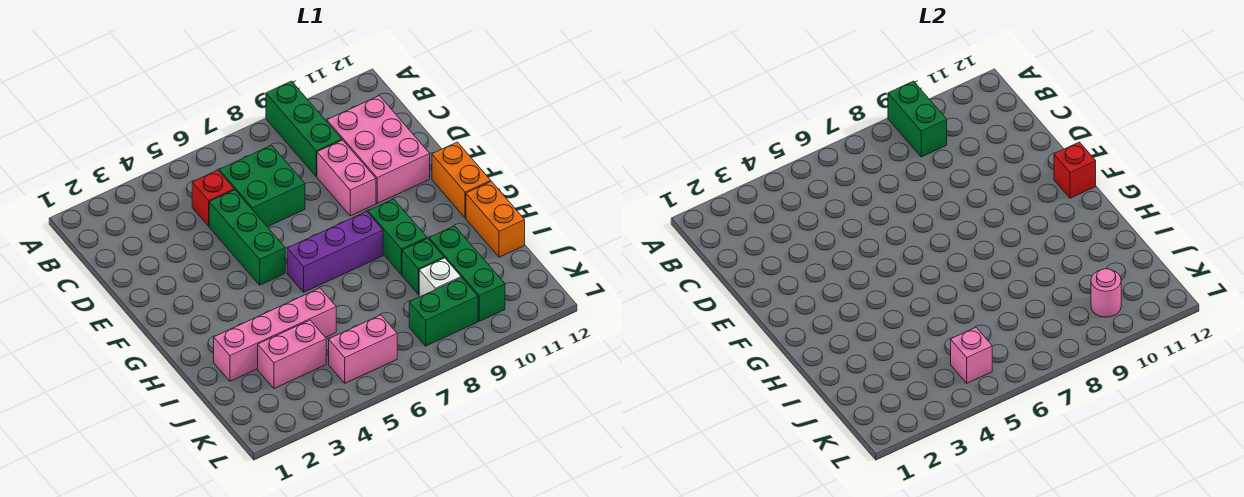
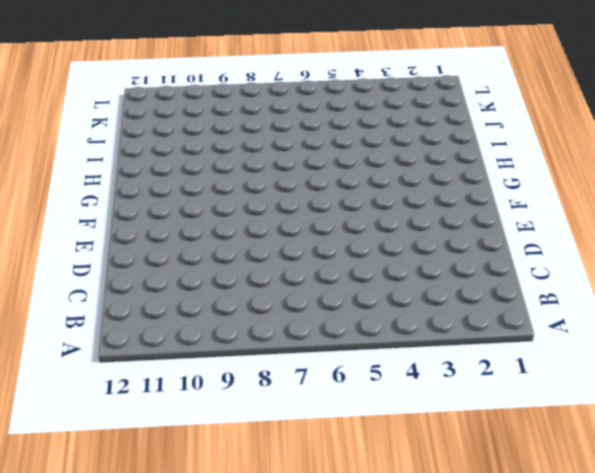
none -> green 1x3 brick [266,81,342,176]
none -> red 1x1 brick [192,170,234,226]
none -> green 2x2 brick [219,145,305,227]

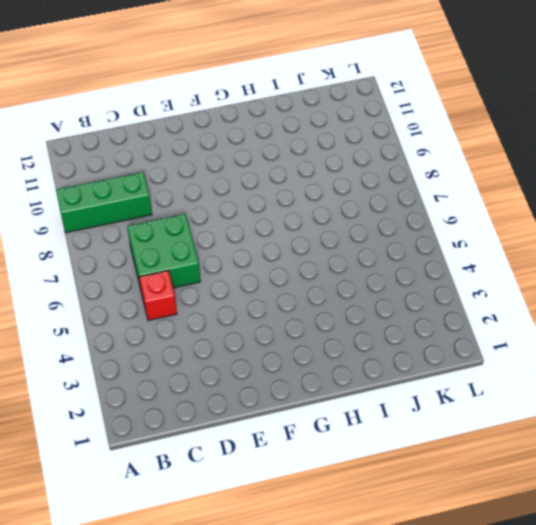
none -> pink 2x3 brick [327,96,430,203]
none -> green 1x3 brick [209,190,285,285]
none -> pink 1x2 brick [317,140,376,216]

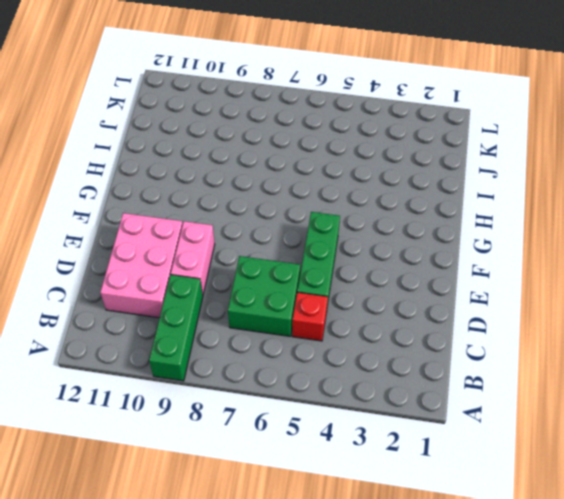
none -> orange 1x2 brick [432,142,491,218]
none -> purple 1x3 brick [287,211,383,292]
none -> green 1x2 brick [368,199,427,275]

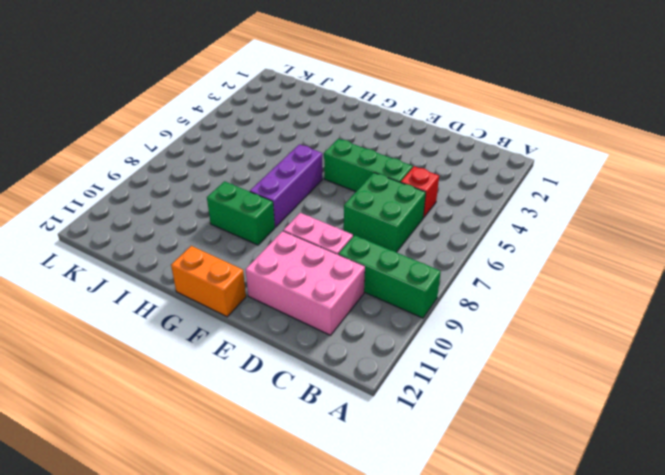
none -> orange 1x2 brick [466,181,525,257]
none -> pink 1x4 brick [214,288,336,381]
none -> green 1x1 brick [402,238,444,294]

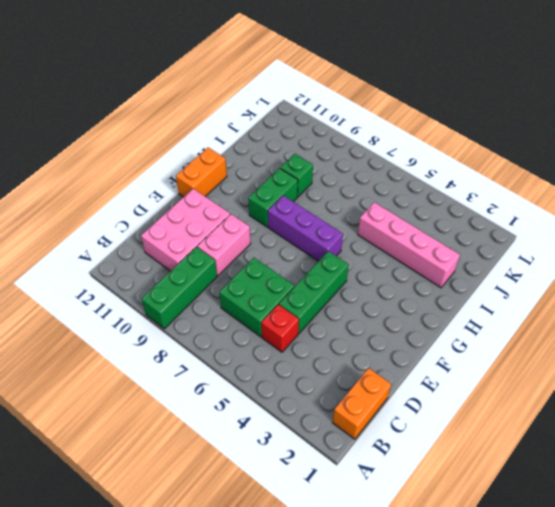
orange 1x2 brick [332,368,391,439] -> orange 1x2 brick moved to [466,181,525,257]
none -> green 1x3 brick [429,226,505,321]
none -> pink 1x2 brick [258,320,326,389]
none -> white 1x1 brick [419,258,461,297]

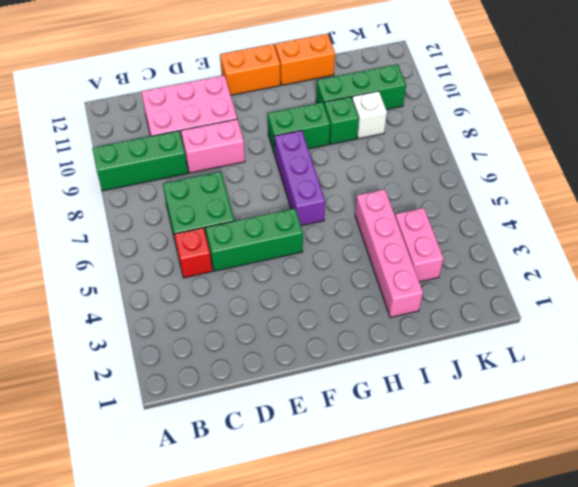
none -> pink 1x2 brick [329,315,397,383]
none -> green 1x2 brick [409,278,478,346]
none -> green 1x2 brick [888,81,947,157]

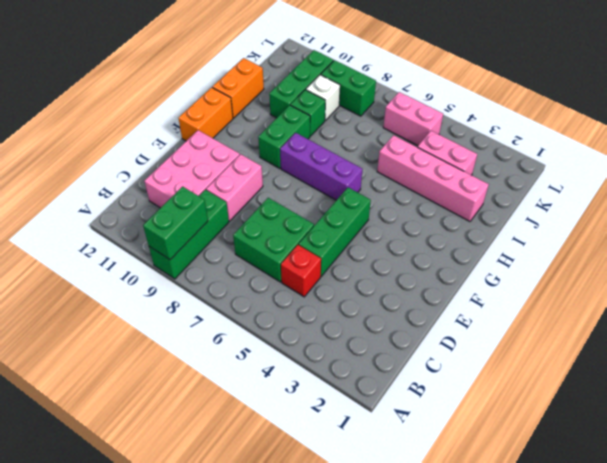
none -> red 1x1 brick [1054,142,1096,198]
none -> pink 1x1 brick [951,327,992,383]
none -> pink 1x1 round brick [1091,269,1121,317]

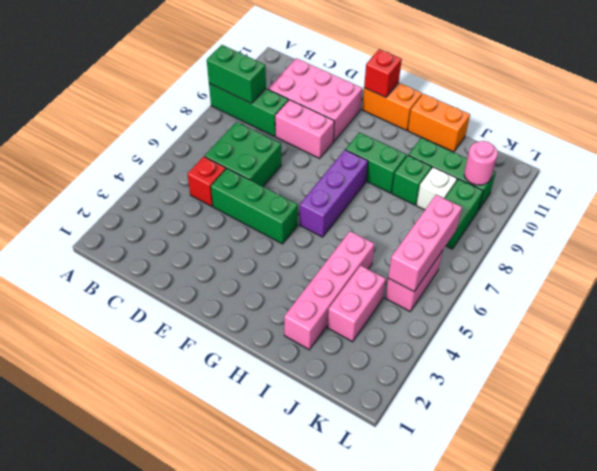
pink 1x3 brick [388,195,462,291] -> pink 1x1 brick [951,327,992,383]

